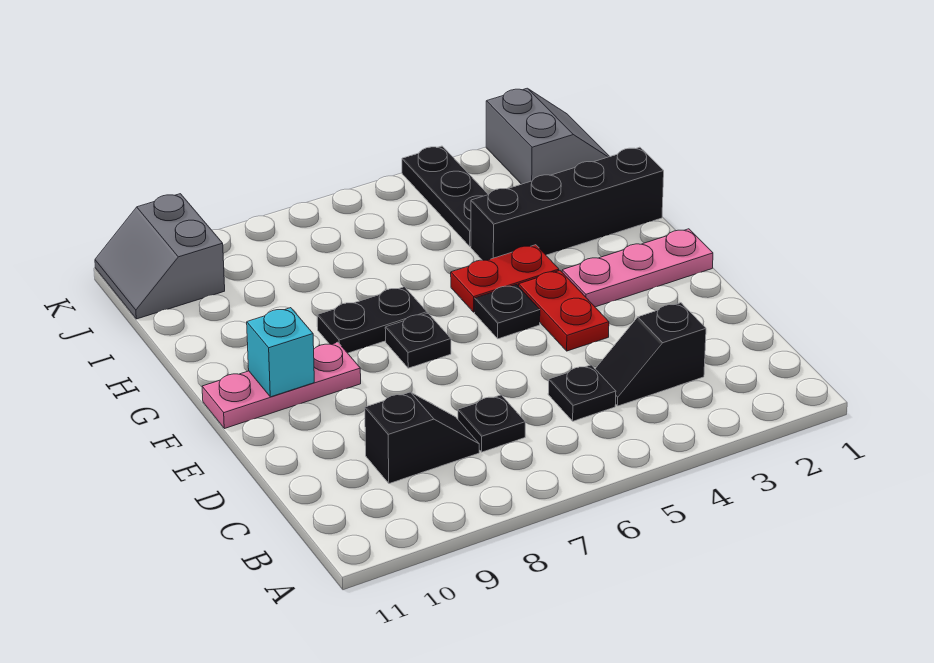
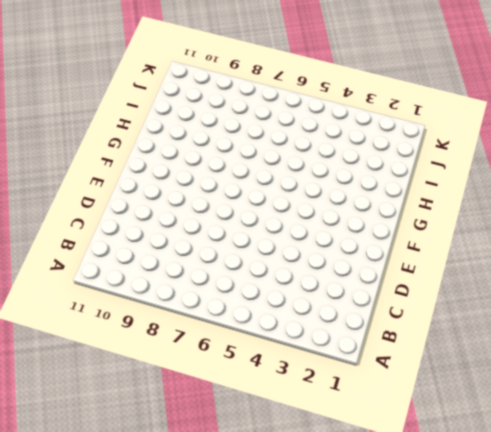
none -> black 1x2 slope [595,303,706,406]
none -> black 1x1 plate [548,365,616,421]
none -> black 1x1 plate [458,395,525,452]

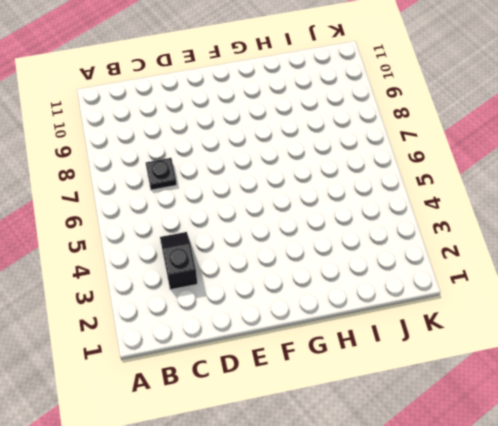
none -> black 1x1 plate [548,365,616,421]
none -> black 1x2 slope [365,392,479,484]
none -> red 1x2 plate [519,271,609,351]

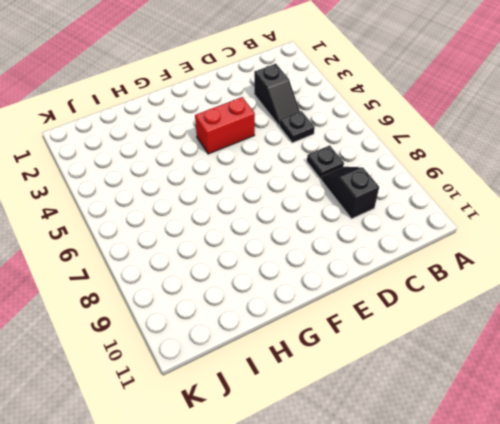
red 1x2 brick [195,97,255,154] -> red 1x2 plate [519,271,609,351]
none -> pink 1x3 plate [562,229,713,307]
none -> black 1x1 plate [475,285,540,339]
none -> black 1x1 plate [385,313,451,368]

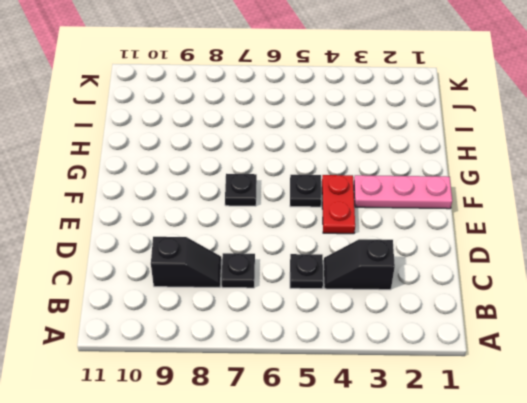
none -> pink 1x3 plate [202,342,361,429]
none -> red 1x2 plate [451,245,559,312]
none -> black 1x2 plate [317,287,427,353]

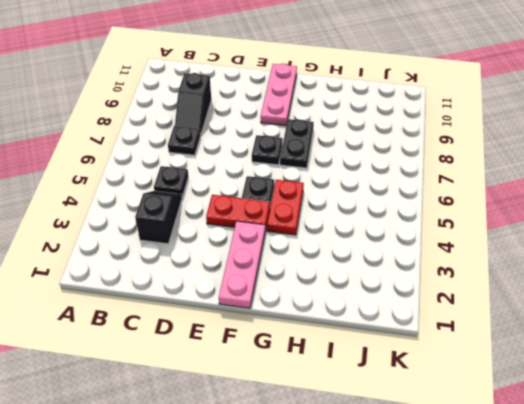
none -> black 1x4 brick [471,147,664,260]
none -> black 1x3 plate [402,146,488,246]
none -> grey 2x2 slope [486,88,610,184]

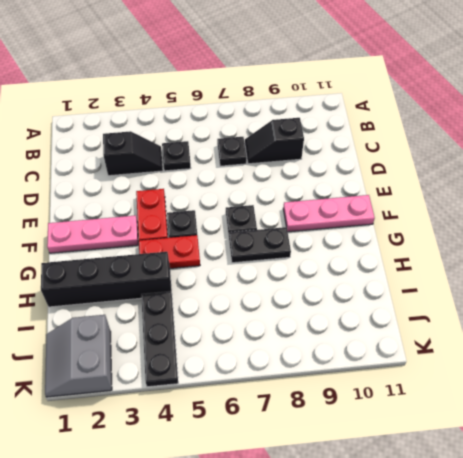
none -> grey 2x2 slope [95,194,225,319]
none -> cyan 1x1 brick [247,308,314,397]

